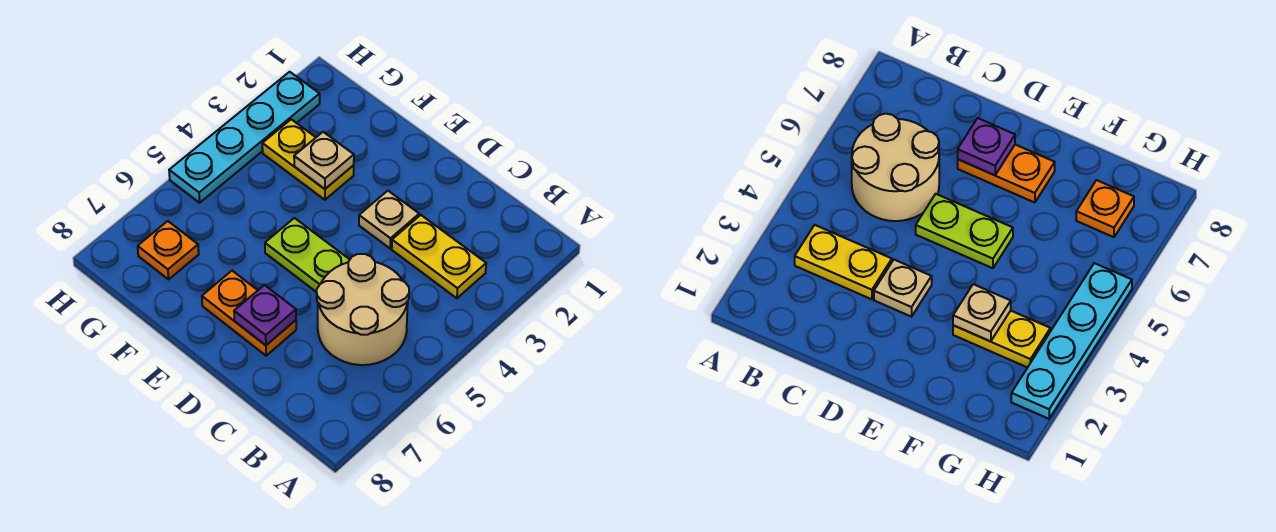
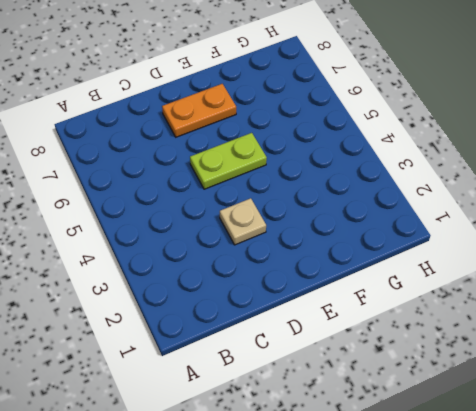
none -> yellow 1x2 plate [392,215,486,298]
none -> tan 2x2 round brick [317,254,409,365]

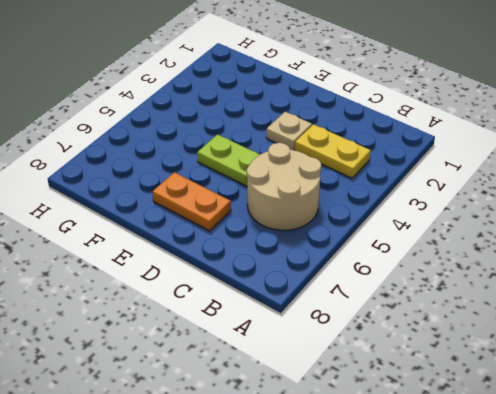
none -> yellow 1x2 plate [262,119,354,200]
none -> orange 1x1 plate [138,221,199,279]

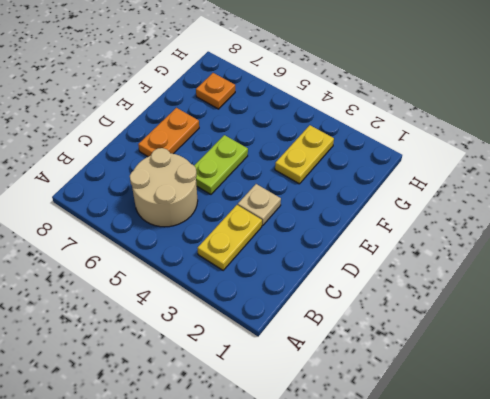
none -> cyan 1x4 plate [169,72,320,203]
none -> purple 1x1 plate [234,285,296,345]

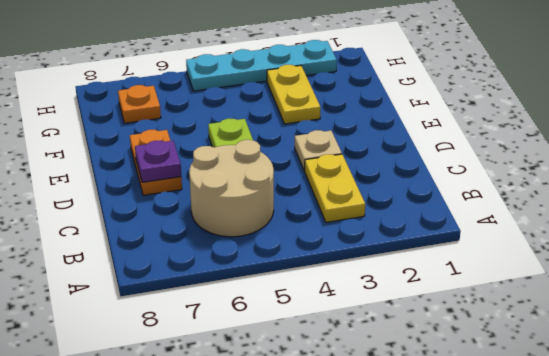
none -> tan 1x1 plate [294,132,354,189]

